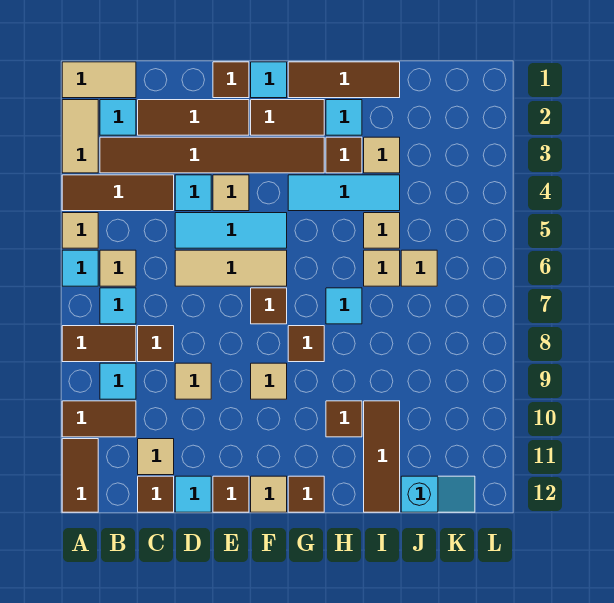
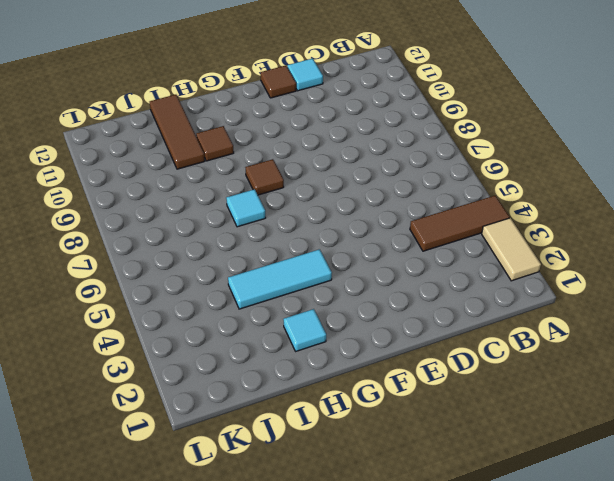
none -> tan 1x2 tile [62,62,136,98]
none -> tan 1x1 tile [62,213,98,248]
none -> cyan 1x1 tile [62,250,98,286]
none -> brown 1x2 tile [62,326,136,362]

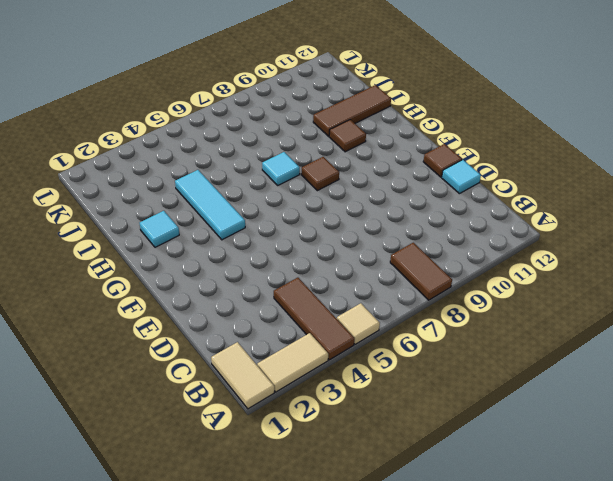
none -> cyan 1x1 tile [62,250,98,286]
none -> brown 1x2 tile [62,401,136,437]
none -> brown 1x2 tile [62,439,98,512]
none -> cyan 1x1 tile [100,100,136,135]

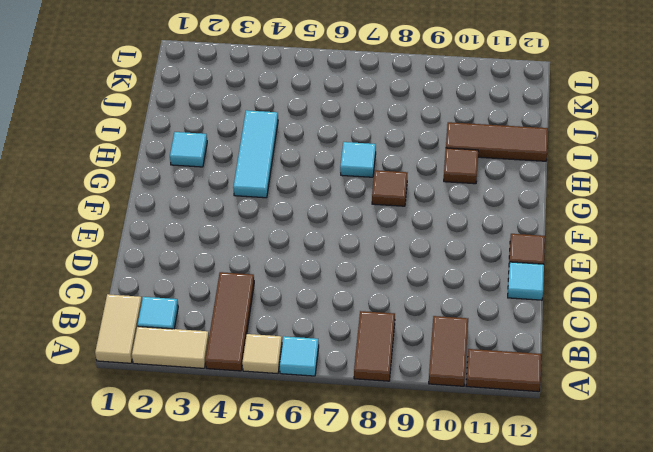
none -> brown 1x6 tile [100,137,324,173]
none -> tan 1x1 tile [100,250,136,286]
none -> cyan 1x1 tile [100,288,136,324]
none -> cyan 1x1 tile [100,363,136,399]

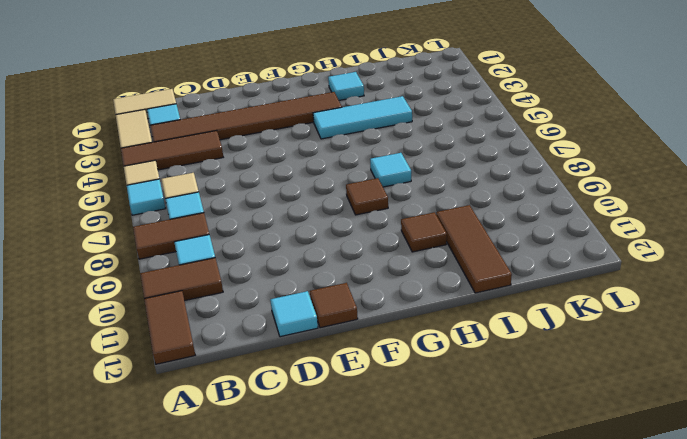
none -> brown 1x3 tile [138,100,249,135]
none -> brown 1x1 tile [138,326,174,362]
none -> tan 1x1 tile [138,439,174,475]
none -> brown 1x1 tile [138,476,174,512]

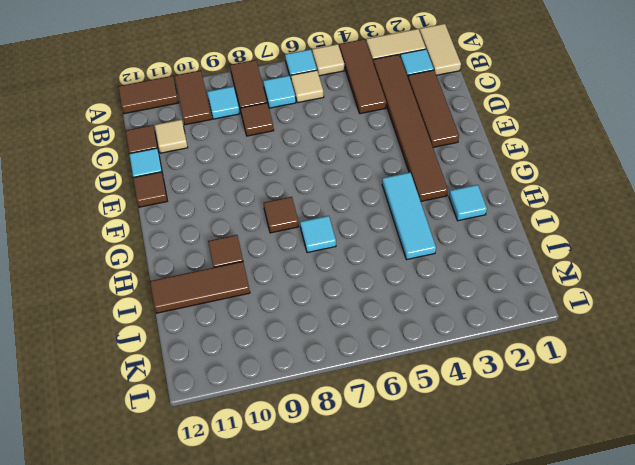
none -> cyan 1x1 tile [175,175,211,211]
none -> cyan 1x3 tile [175,213,287,248]
none -> tan 1x3 tile [175,250,287,286]
none -> tan 1x1 tile [175,363,211,399]

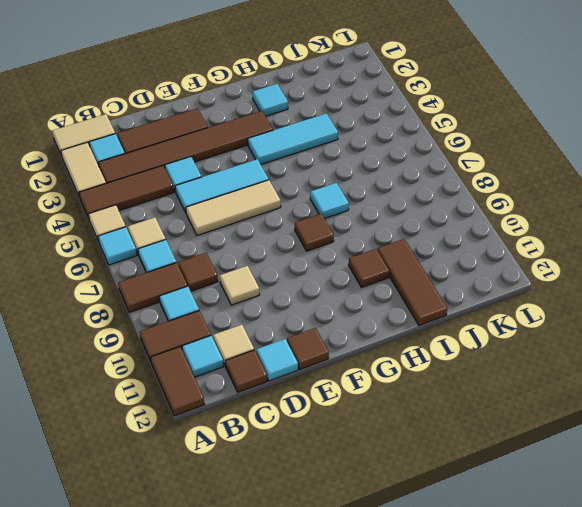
cyan 1x1 tile [182,336,224,377] -> cyan 1x1 tile moved to [251,62,287,98]
none -> brown 1x1 tile [213,62,249,98]
none -> tan 1x1 tile [213,175,249,211]
none -> brown 1x2 tile [251,100,324,135]
none -> brown 1x1 tile [251,288,287,324]

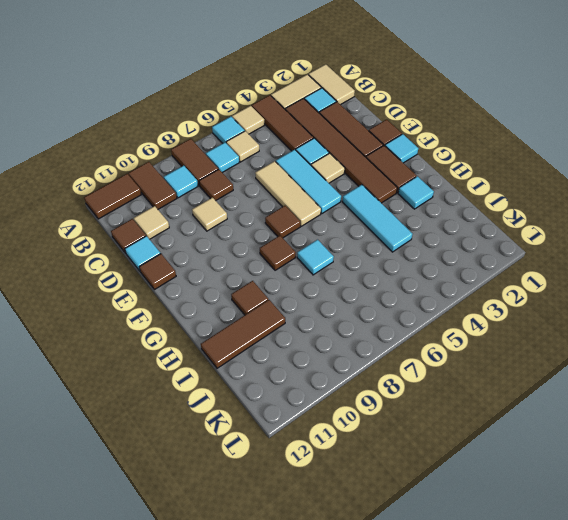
none -> tan 1x1 tile [251,363,287,399]
none -> tan 1x1 tile [251,476,287,512]
none -> brown 1x3 tile [288,62,400,98]
none -> brown 1x1 tile [288,476,324,512]

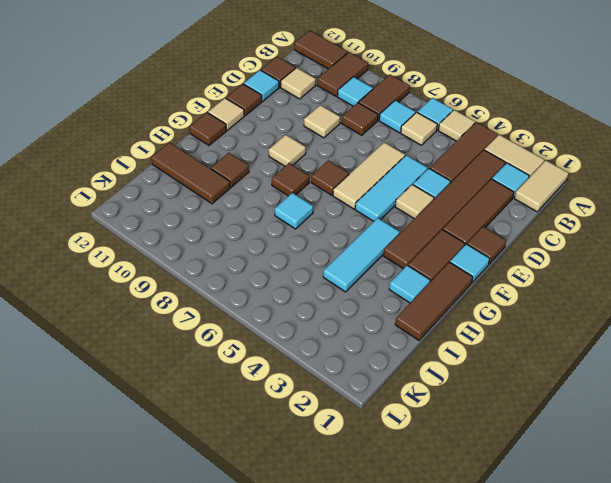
none -> brown 1x1 tile [326,137,362,173]
none -> tan 1x1 tile [364,137,400,173]
none -> tan 1x1 tile [364,213,400,248]
none -> tan 1x1 tile [364,250,400,286]

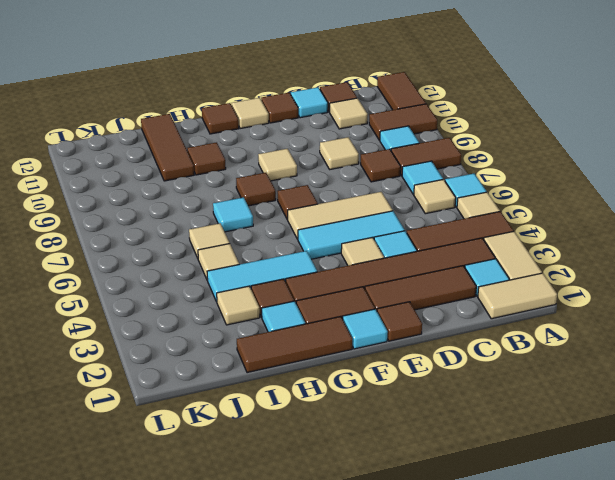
none -> tan 1x1 tile [401,250,437,286]
none -> cyan 1x2 slope [401,476,475,512]

